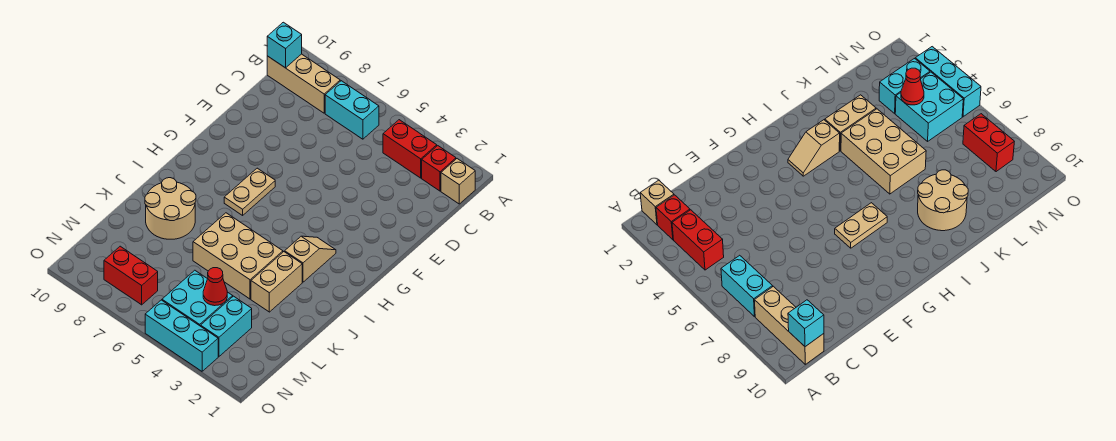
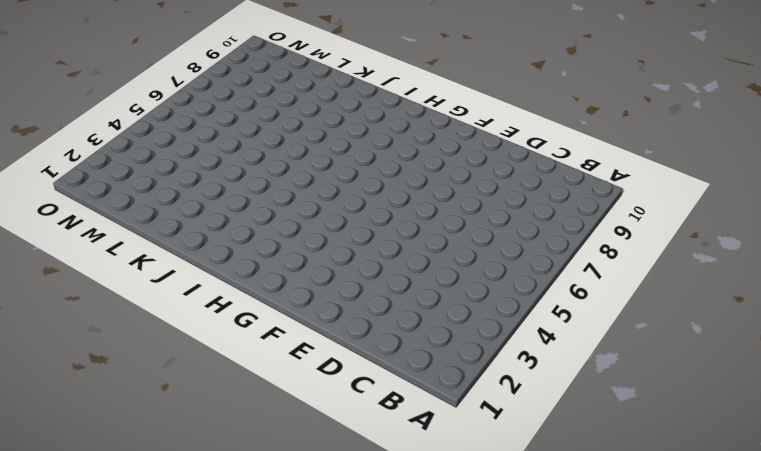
none -> tan 1x1 brick [441,159,475,204]
none -> red 1x1 brick [422,146,456,191]
none -> red 1x2 brick [383,120,437,178]

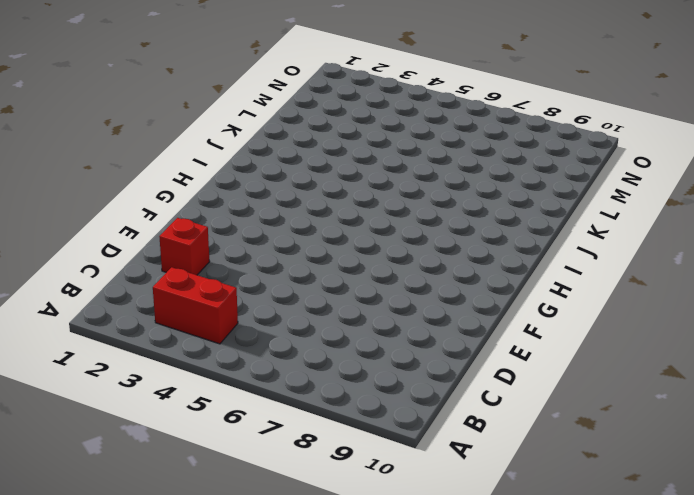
red 1x1 brick [159,218,210,275] -> red 1x1 brick moved to [422,146,456,191]
none -> tan 1x1 brick [441,159,475,204]
none -> cyan 1x2 brick [325,81,379,139]
none -> tan 1x3 brick [267,54,340,113]

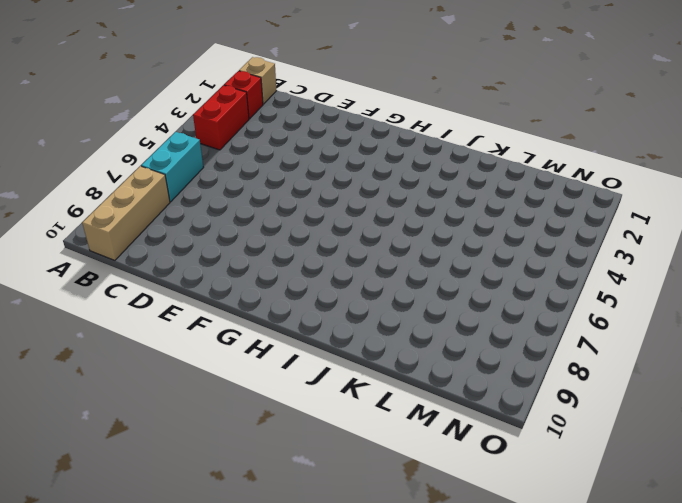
none -> tan 1x2 plate [224,168,275,215]
none -> tan 1x2 slope [285,236,336,282]
none -> tan 1x2 brick [251,252,302,312]

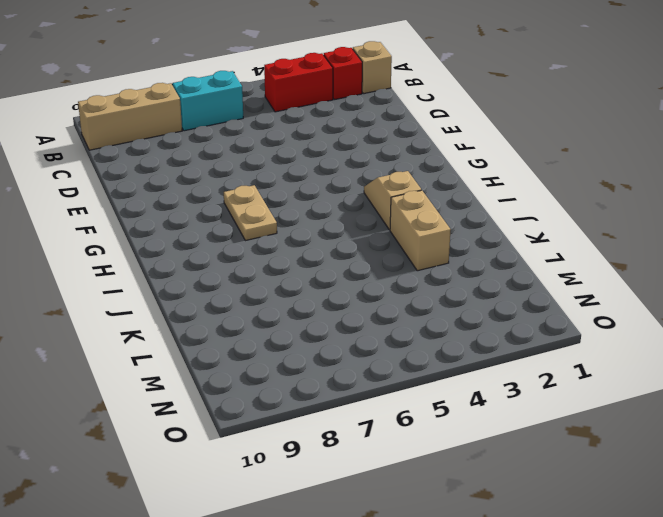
none -> tan 2x3 brick [193,213,283,299]
none -> tan 2x2 round brick [145,178,196,239]
none -> cyan 1x2 brick [201,296,252,357]

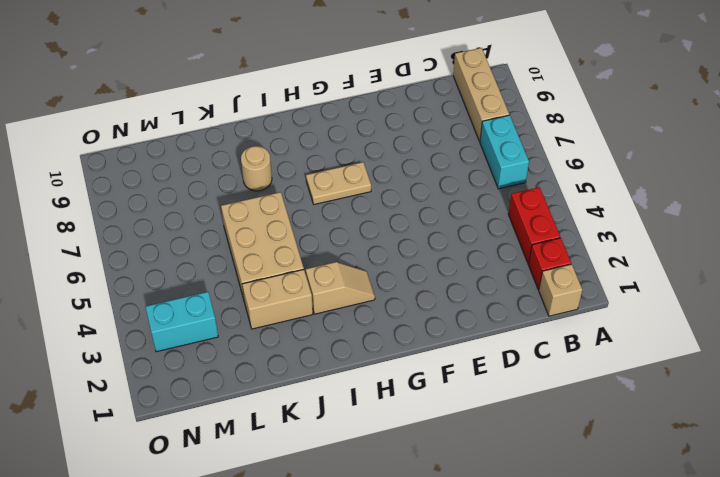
tan 1x1 round brick [241,146,272,191] -> tan 2x2 round brick [145,178,196,239]
none -> cyan 2x2 brick [162,270,233,326]
none -> red 1x2 brick [104,246,158,305]
none -> cyan 1x3 brick [145,300,218,371]

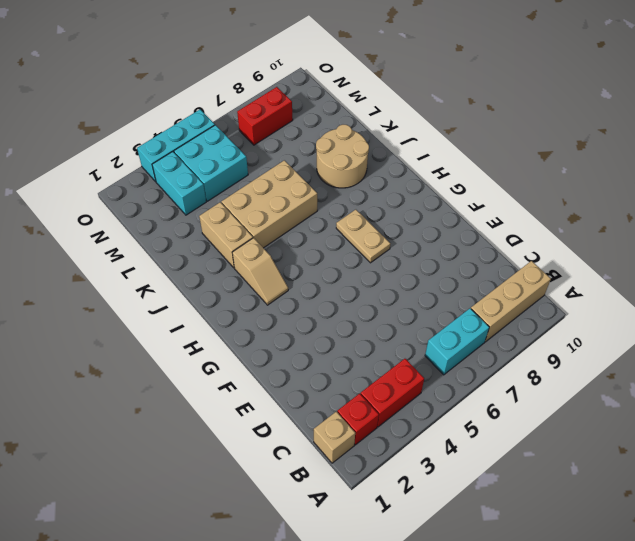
none -> cyan 1x1 brick [267,22,302,68]
none -> red 1x1 cone [203,268,227,306]

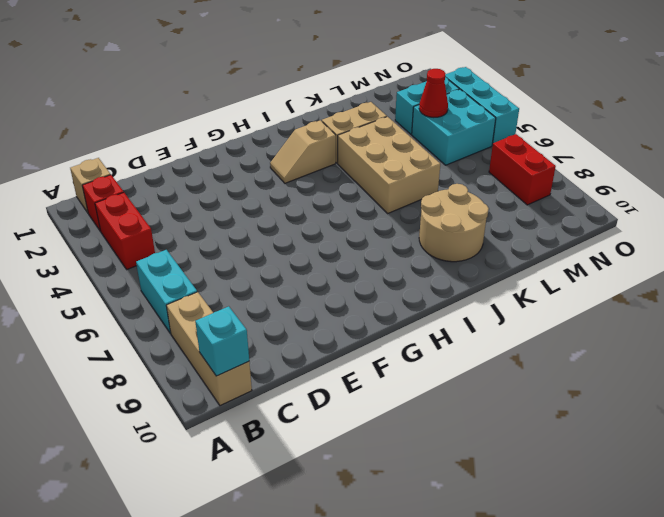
none -> tan 1x2 plate [224,168,275,215]

